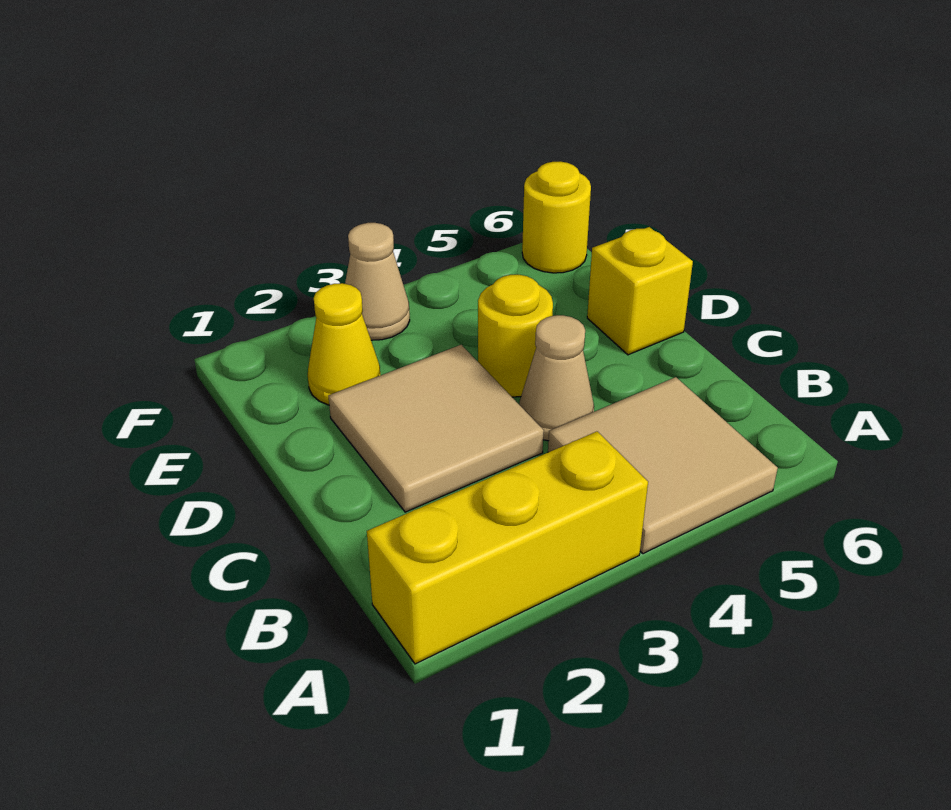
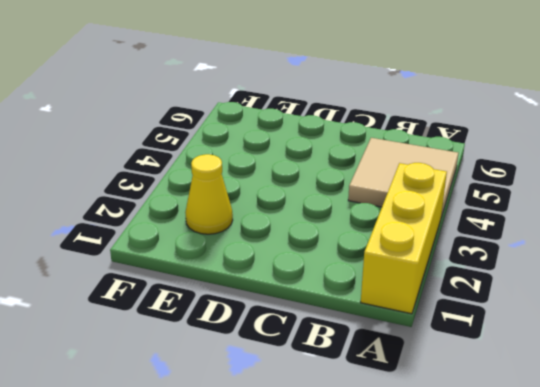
none -> tan 2x2 tile [328,345,544,512]
none -> tan 1x1 cone [519,315,594,441]

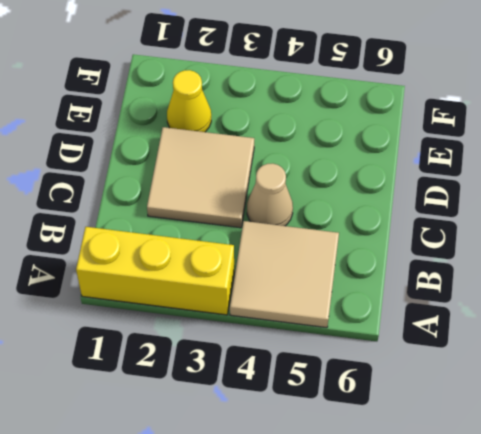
none -> yellow 1x1 round brick [478,275,553,397]
none -> yellow 1x1 brick [587,227,693,355]

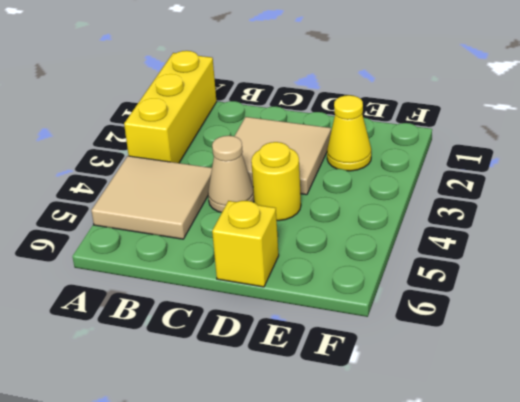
none -> tan 1x1 cone [345,223,410,340]
none -> yellow 1x1 round brick [522,162,591,273]

